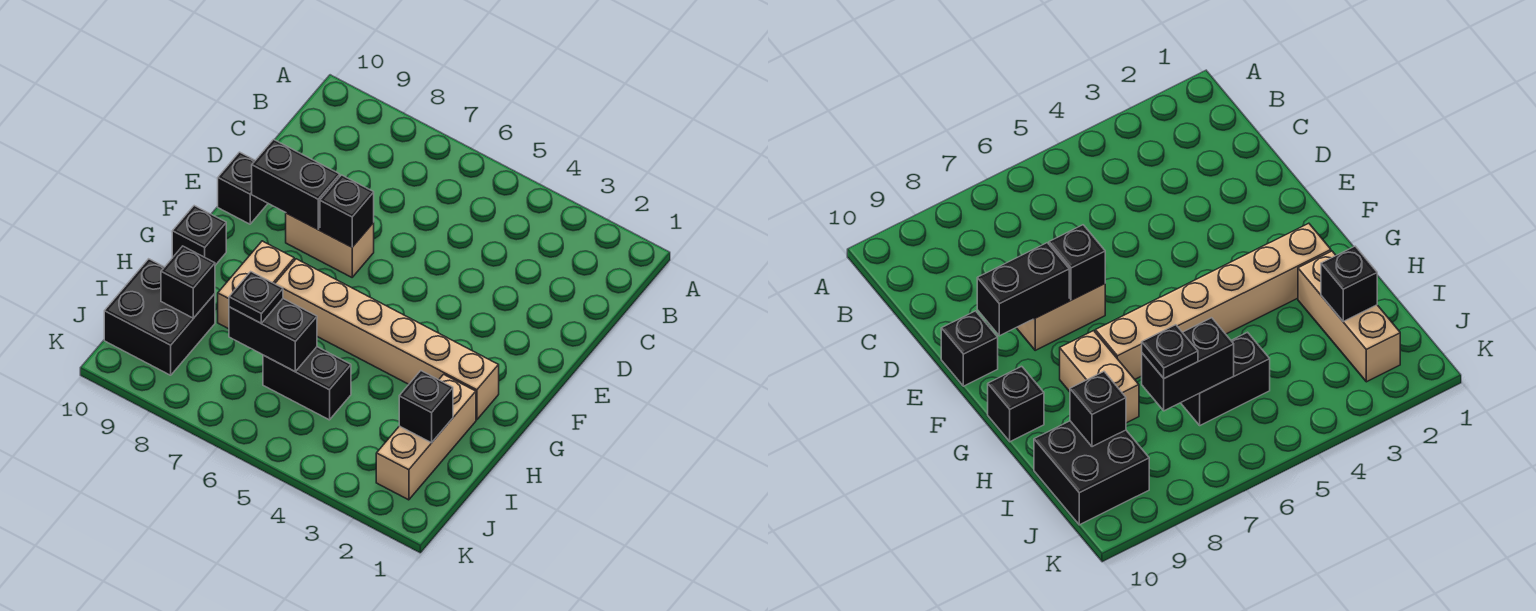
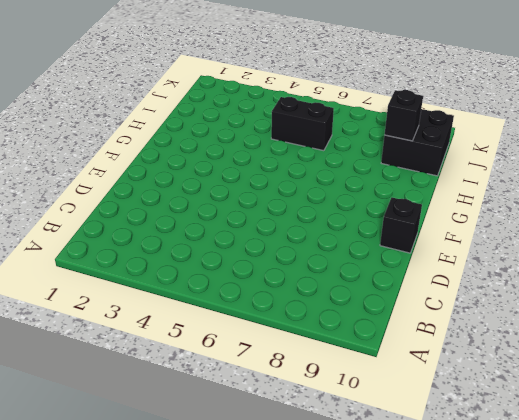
none -> tan 1x2 brick [286,213,374,277]
none -> tan 1x6 brick [275,259,499,420]
none -> tan 1x2 brick [218,241,294,329]

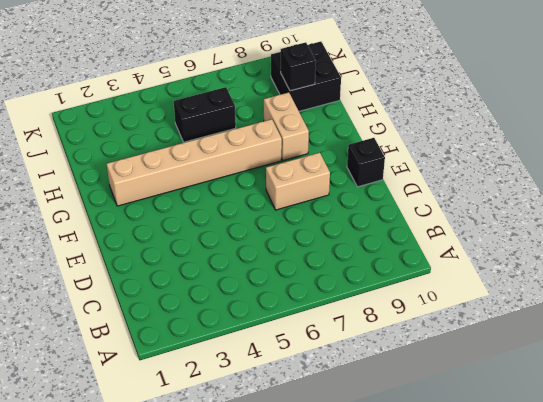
none -> black 1x1 brick [172,206,226,265]
none -> tan 1x3 brick [376,374,476,500]
none -> black 1x1 brick [320,175,374,247]

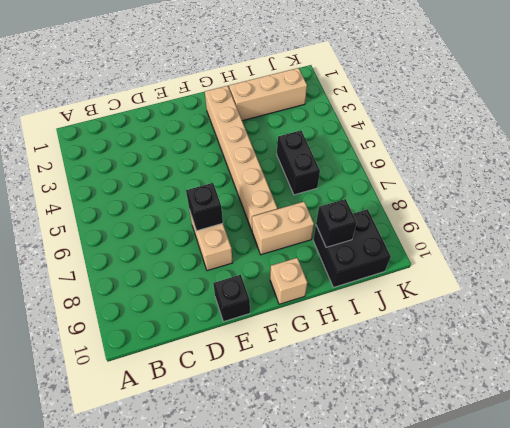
tan 1x1 brick [270,258,307,304] -> black 1x1 brick [172,206,226,265]
none -> black 1x2 brick [252,140,340,229]
none -> black 1x1 brick [399,371,453,443]
none -> black 1x2 brick [229,299,317,371]

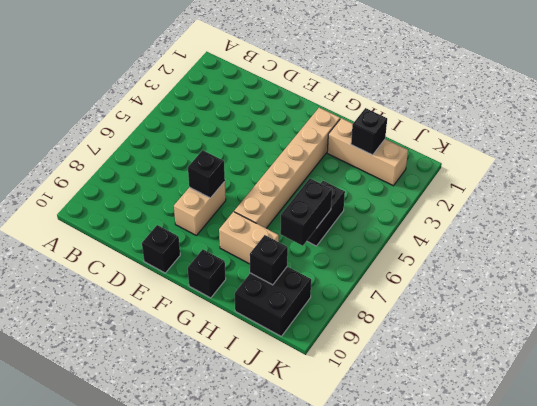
none -> black 1x2 brick [252,140,340,229]
none -> black 1x1 plate [229,272,283,323]

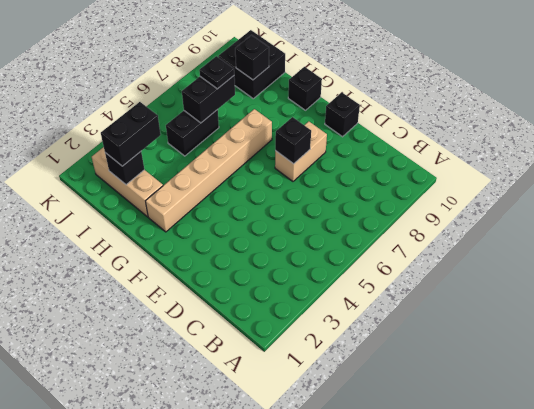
black 1x2 brick [101,102,161,166] -> black 1x2 brick moved to [252,140,340,229]
none -> tan 1x2 brick [218,241,294,329]

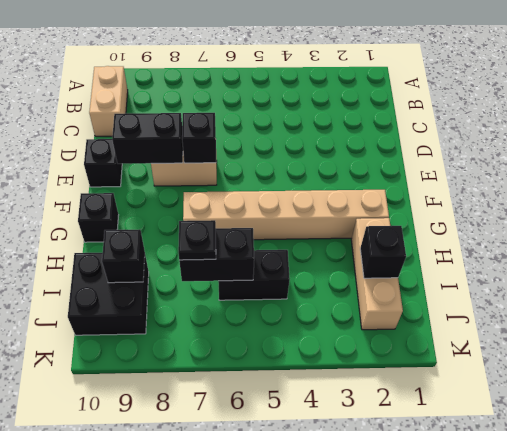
tan 1x2 brick [89,66,128,136] -> tan 1x2 brick moved to [218,241,294,329]

